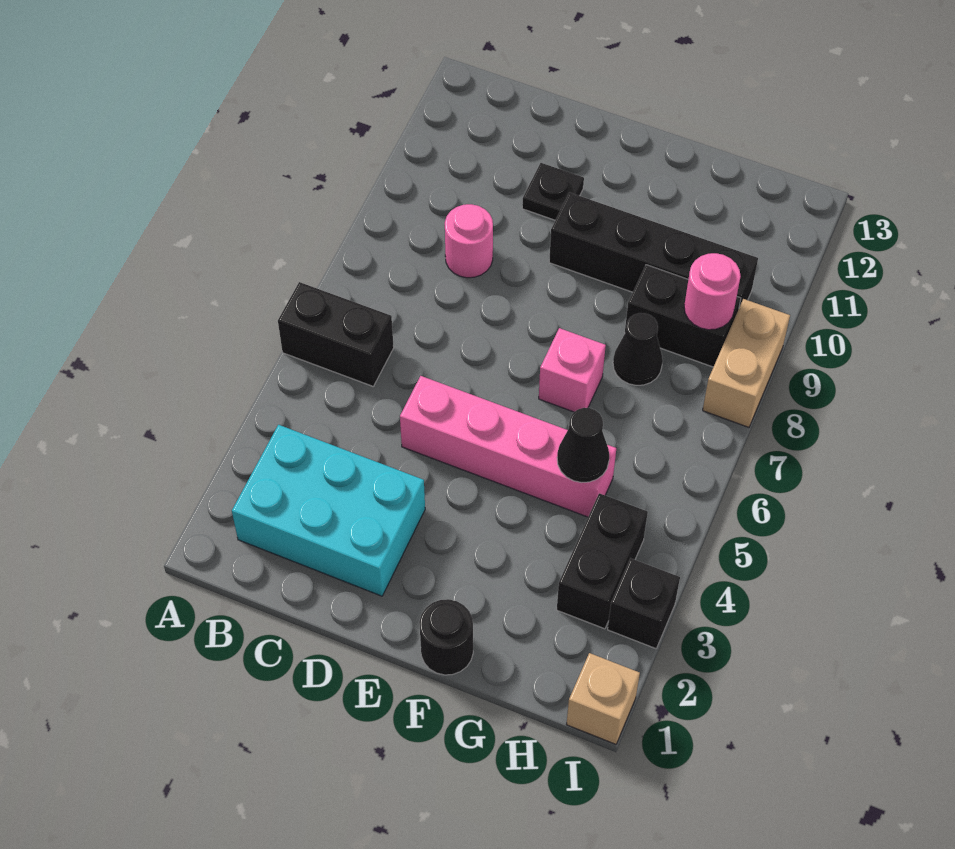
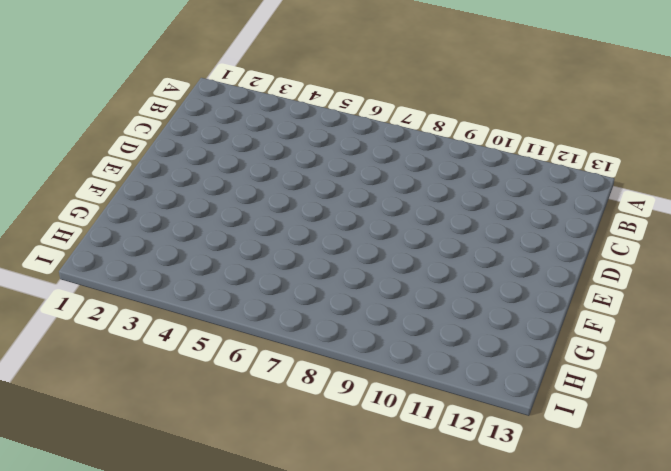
none -> black 1x2 brick [278,282,394,386]
none -> cyan 2x3 brick [232,425,425,596]
none -> pink 1x1 round brick [445,204,493,278]

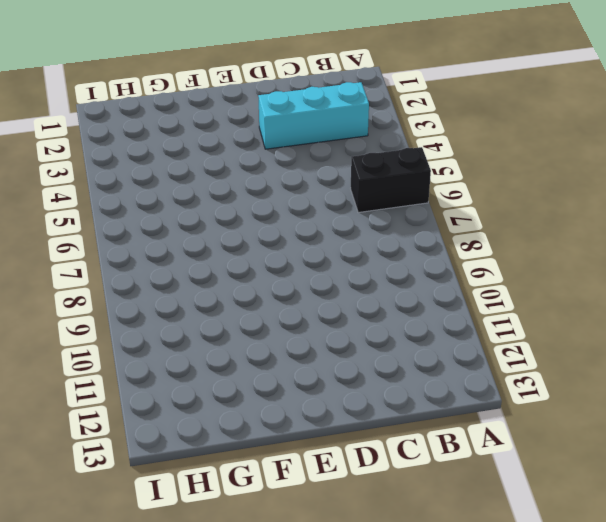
cyan 1x3 brick [258,82,369,149] -> cyan 2x3 brick [232,425,425,596]
none -> pink 1x1 round brick [445,204,493,278]
none -> pink 1x4 brick [400,376,616,517]
none -> black 1x1 plate [522,163,584,220]

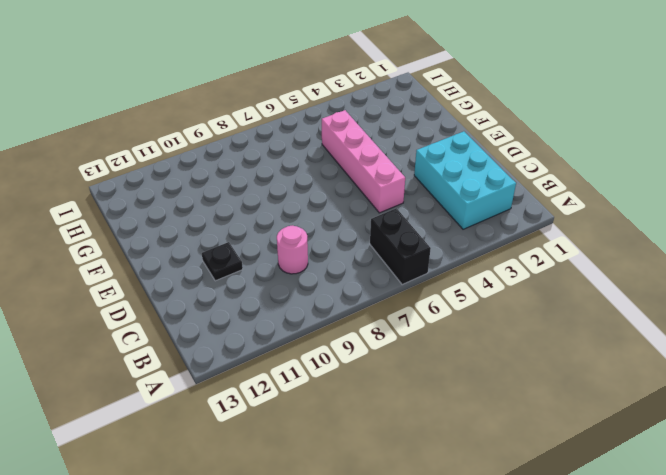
none -> black 1x4 brick [549,193,758,307]
none -> black 1x1 round brick [419,599,473,675]
none -> pink 1x1 brick [539,328,606,412]

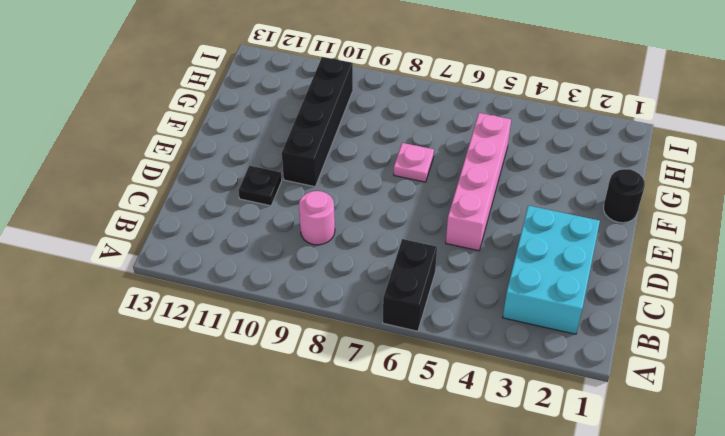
pink 1x1 plate [394,143,434,182] -> pink 1x1 brick [539,328,606,412]
none -> black 1x1 cone [613,313,663,385]
none -> black 1x2 brick [625,265,741,367]
none -> black 1x2 brick [557,493,648,629]

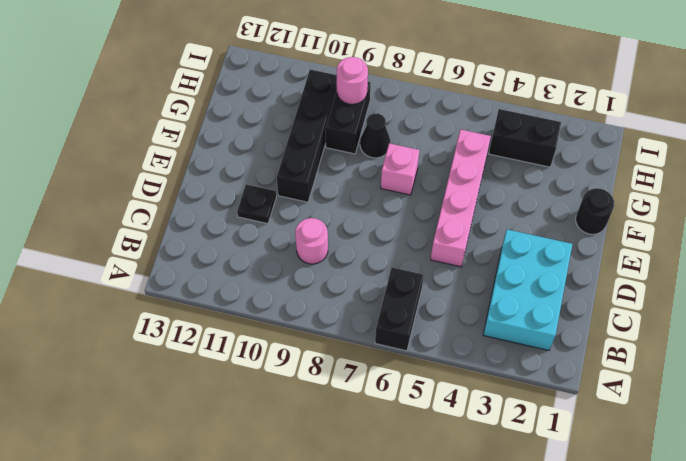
none -> tan 1x1 brick [566,653,640,744]
none -> black 1x1 brick [608,558,680,649]
none -> tan 1x2 brick [703,299,790,427]

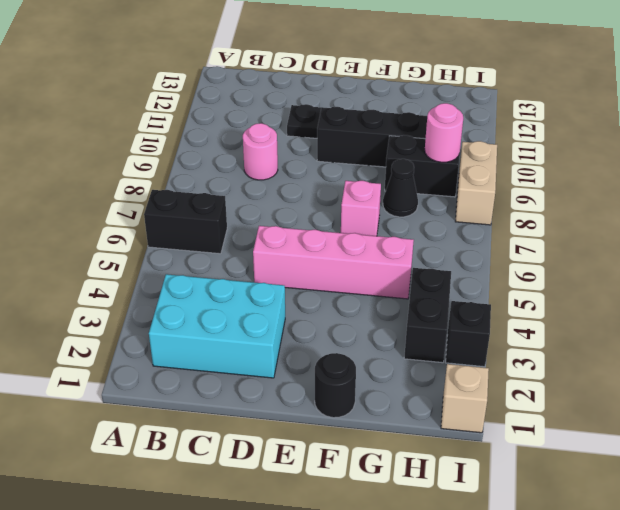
none -> black 1x1 cone [557,408,609,482]

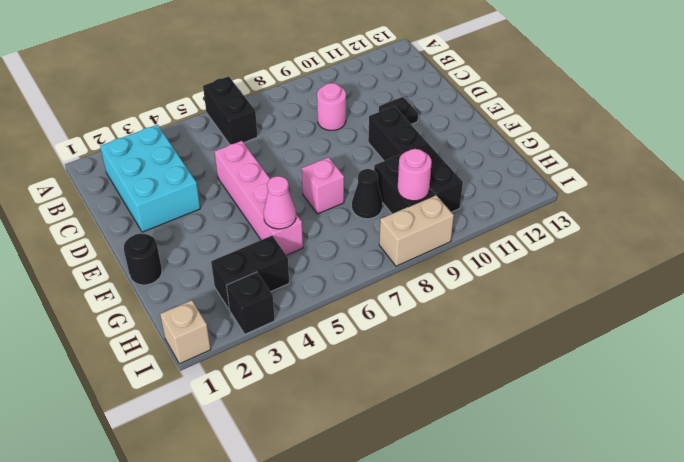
pink 1x1 cone [264,176,296,229] -> black 1x1 cone [557,408,609,482]

